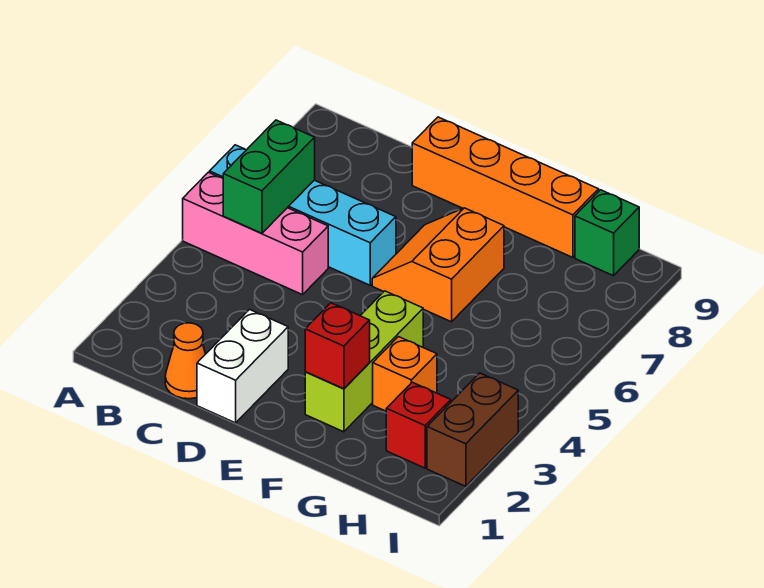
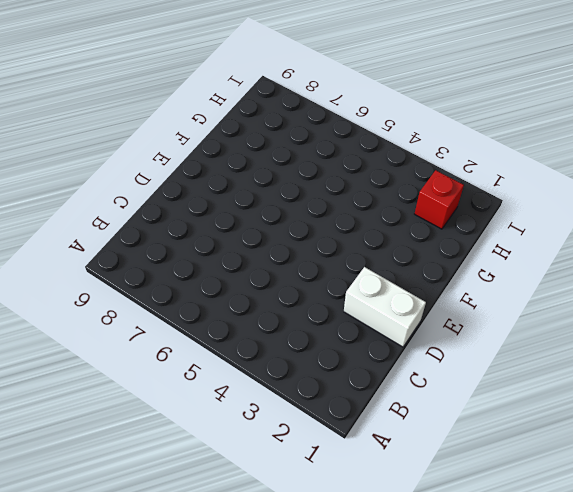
none -> pink 1x3 brick [183,172,328,295]
none -> cyan 1x4 brick [210,145,396,285]
none -> orange 1x1 cone [165,323,205,399]

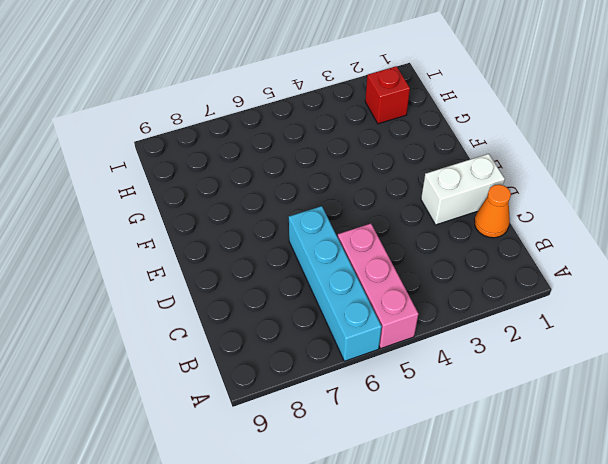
none -> orange 1x4 brick [412,117,599,257]
none -> orange 2x2 slope [372,208,504,322]
none -> lime 1x3 brick [305,291,423,432]

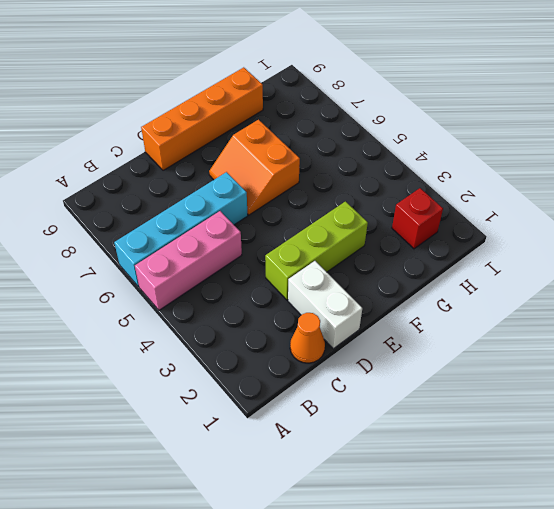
lime 1x3 brick [265,201,368,300] -> lime 1x3 brick turned to [305,291,423,432]
none -> orange 1x1 brick [373,337,437,411]
none -> green 1x1 brick [575,190,639,276]
none -> brown 1x2 brick [427,373,518,486]

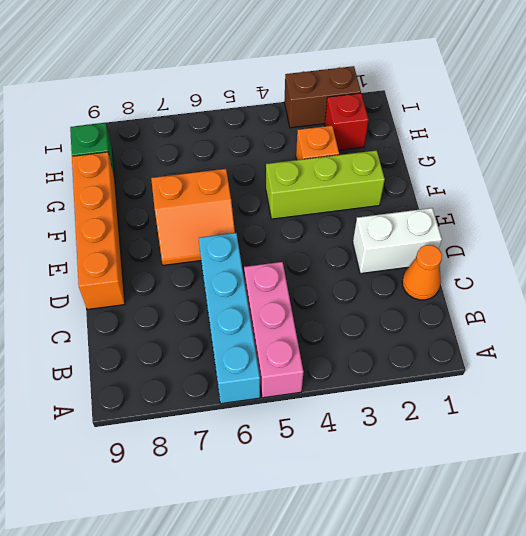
none -> green 1x2 brick [223,120,315,233]
none -> red 1x1 brick [305,303,370,389]

